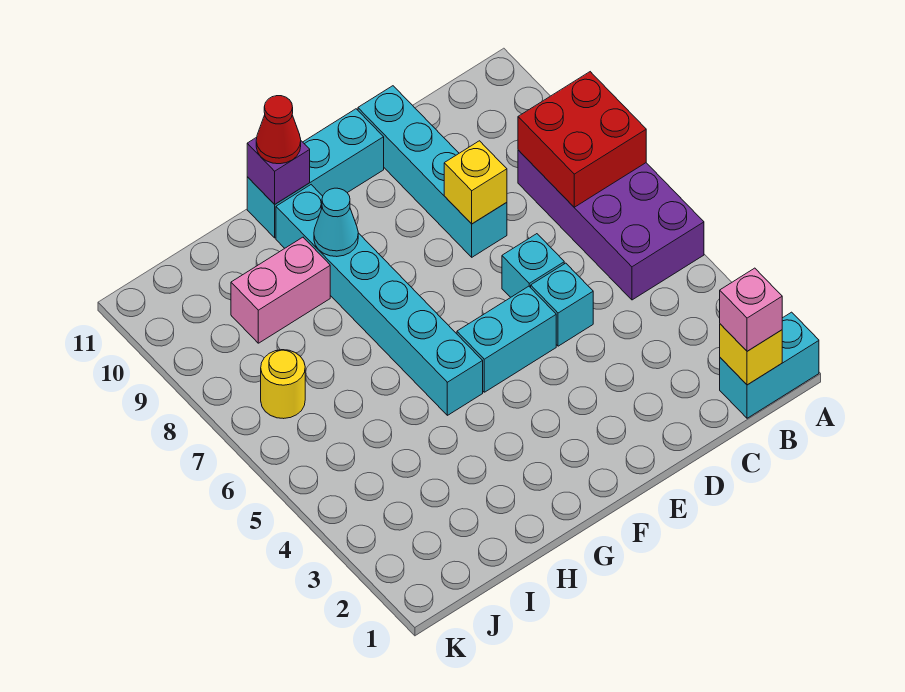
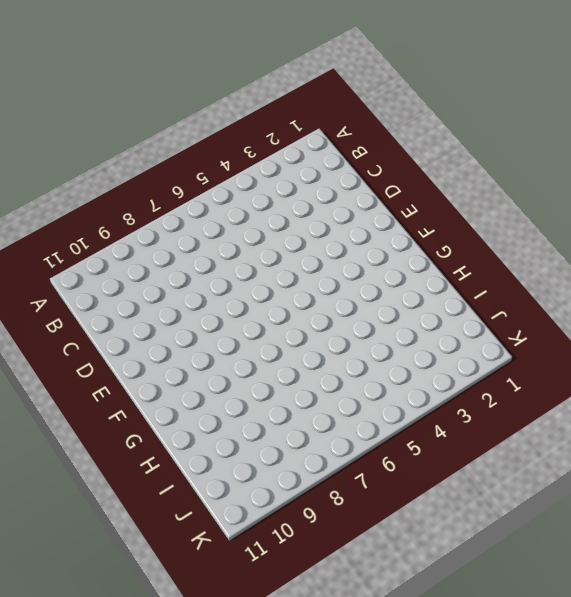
none -> cyan 1x2 brick [720,312,819,418]
none -> purple 2x4 brick [518,150,704,300]
none -> cyan 1x1 brick [531,263,593,346]

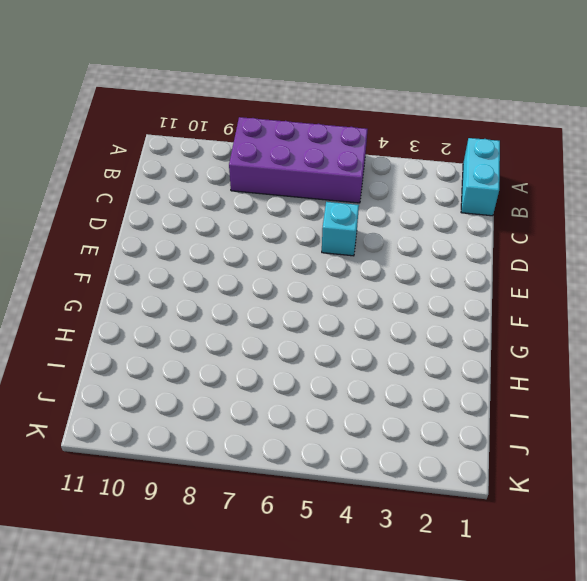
none -> cyan 1x1 brick [502,234,564,297]
none -> cyan 1x4 brick [358,86,507,257]
none -> cyan 1x2 brick [457,286,556,392]

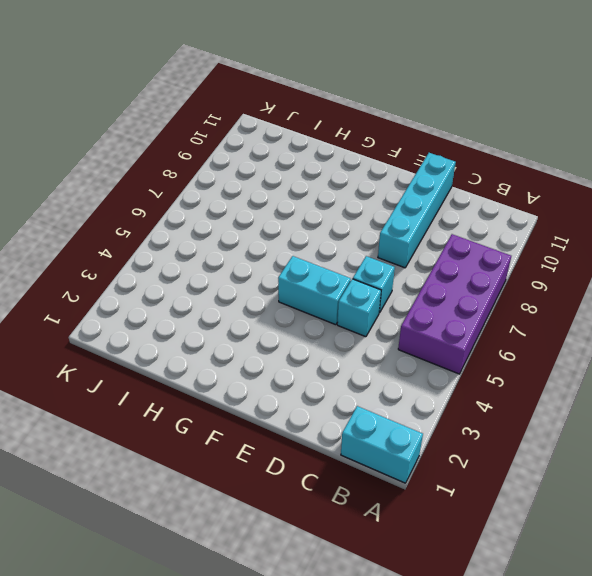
none -> cyan 1x3 brick [247,109,384,238]
none -> cyan 1x6 brick [276,185,483,415]
none -> pink 1x2 brick [231,237,330,343]

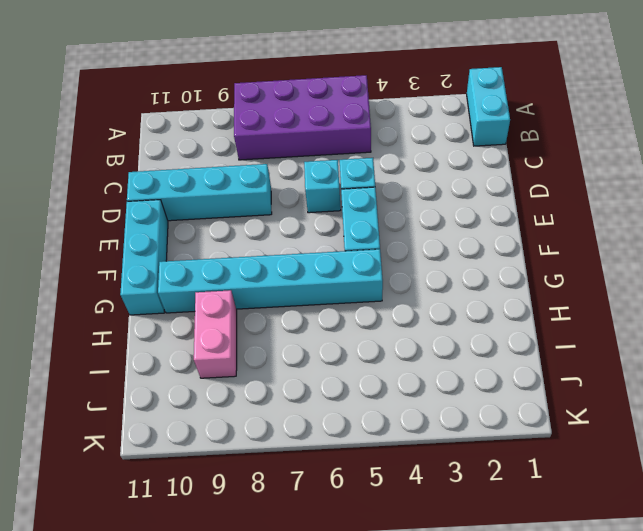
none -> yellow 1x1 round brick [261,350,305,419]
none -> red 2x2 brick [518,72,646,207]
none -> yellow 1x1 brick [720,324,782,385]

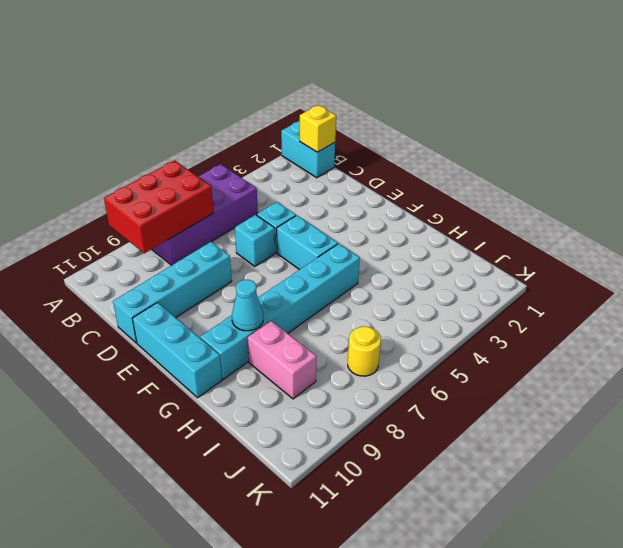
red 2x3 brick [104,160,214,253] -> red 2x2 brick [518,72,646,207]
none -> yellow 1x1 brick [444,141,507,224]
none -> purple 1x1 brick [247,137,310,204]
none -> pink 1x1 brick [720,268,782,351]

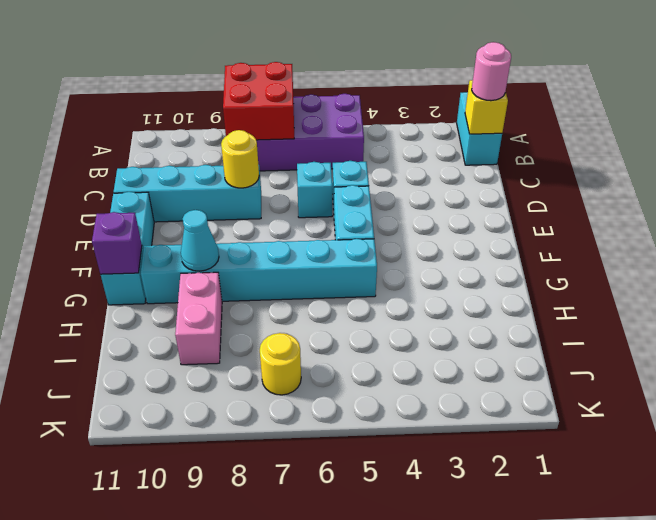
pink 1x1 round brick [472,42,511,101] -> pink 1x1 brick [720,268,782,351]
yellow 1x1 round brick [221,130,259,188] -> yellow 1x1 brick [444,141,507,224]
none -> red 1x1 cone [256,96,301,164]

